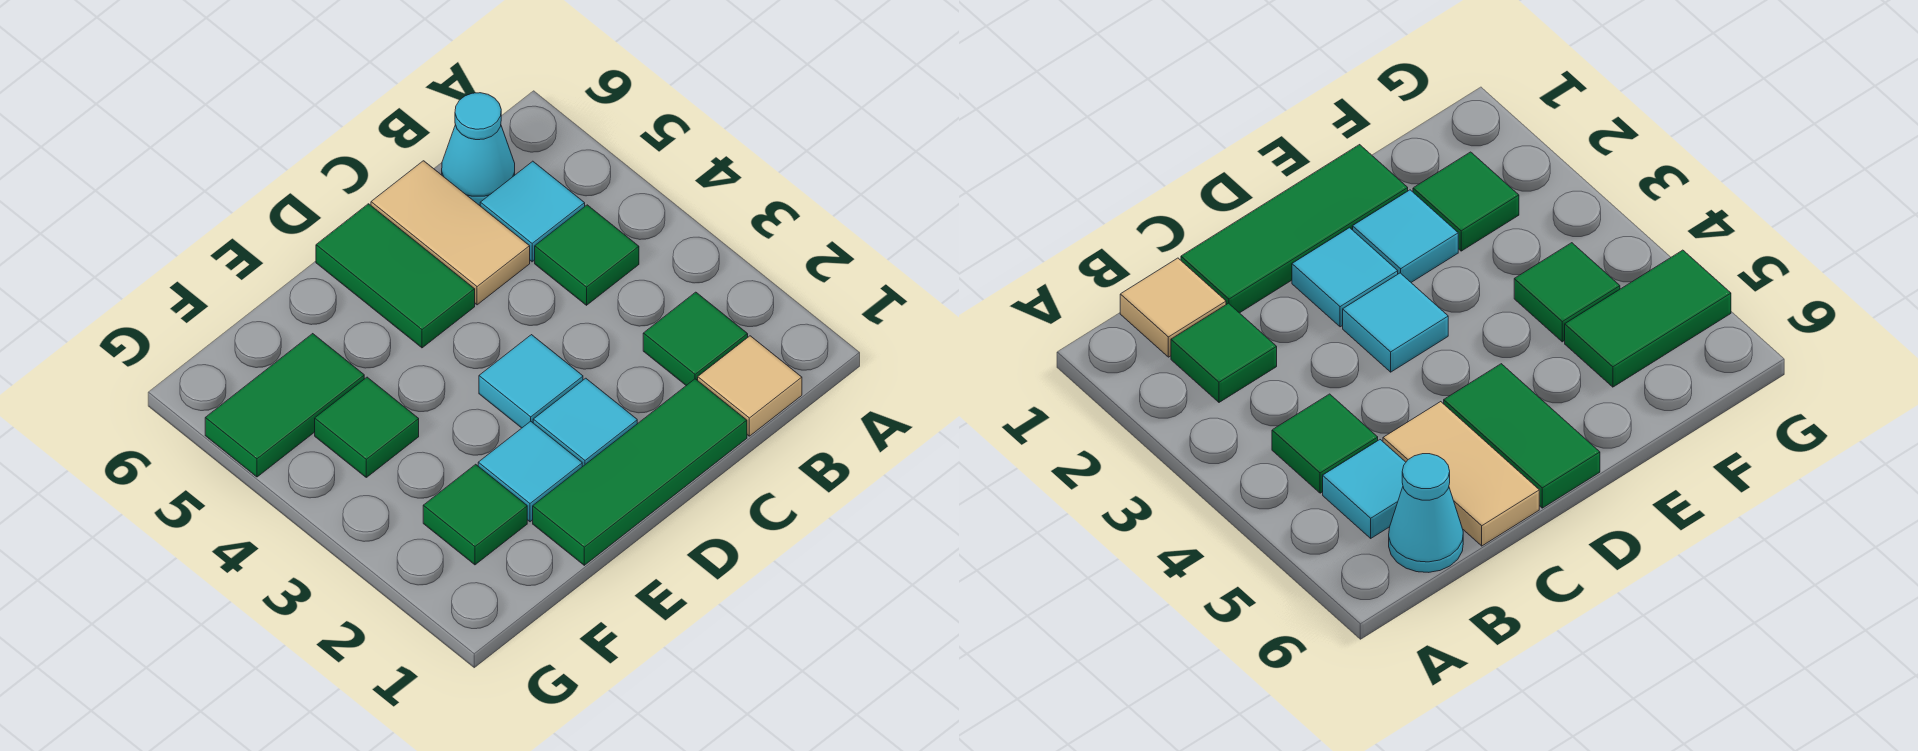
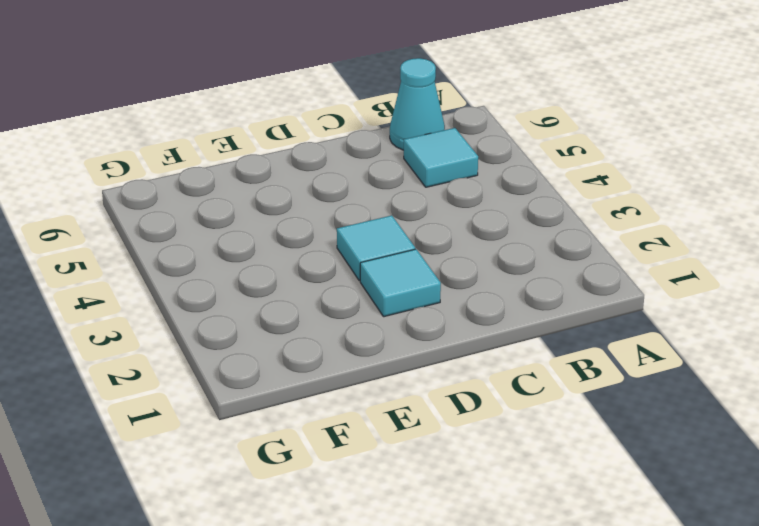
none -> tan 1x1 tile [698,336,802,436]
none -> green 1x1 tile [643,292,748,385]
none -> green 1x1 tile [535,205,639,305]

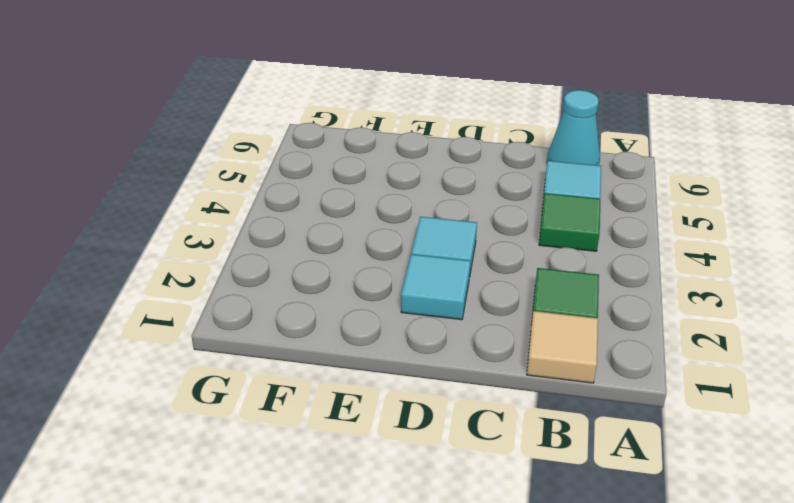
none -> green 1x3 tile [533,379,747,565]
none -> tan 1x2 tile [371,161,530,305]
none -> green 1x2 tile [316,204,475,348]

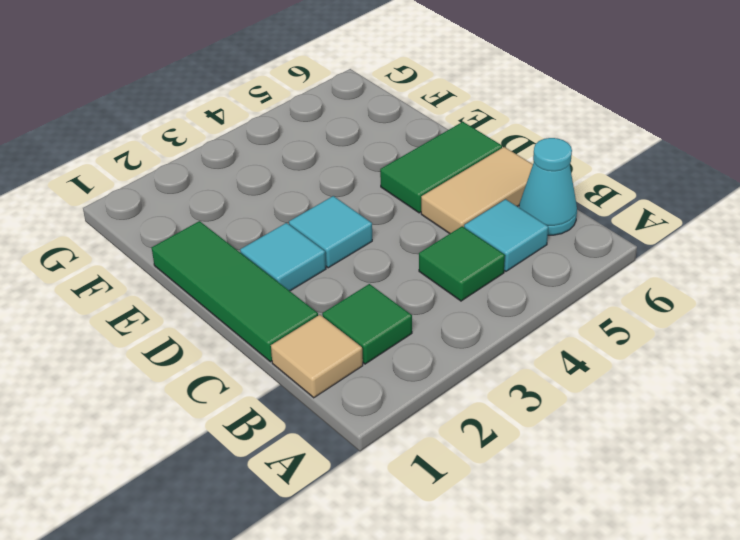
none -> cyan 1x1 tile [478,421,582,522]
none -> green 1x1 tile [423,464,527,565]
none -> green 1x1 tile [315,377,419,477]

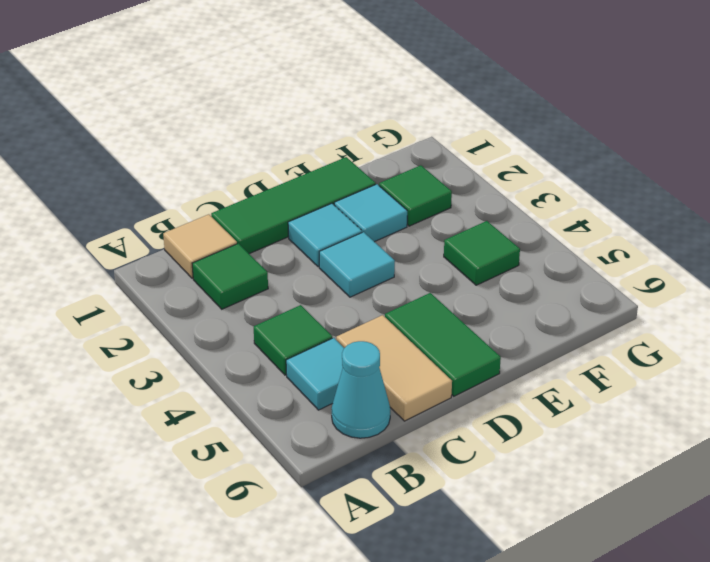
none -> green 1x2 tile [205,334,364,477]

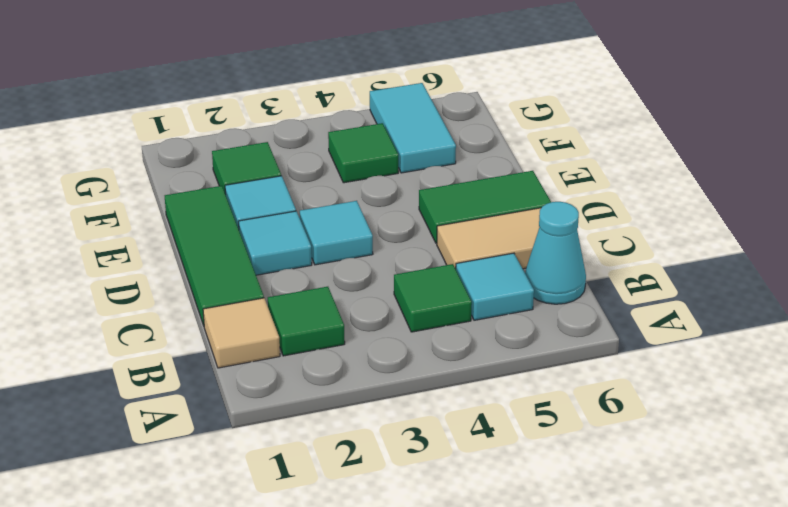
cyan 1x2 tile [370,83,456,173] -> green 1x2 tile [205,334,364,477]

